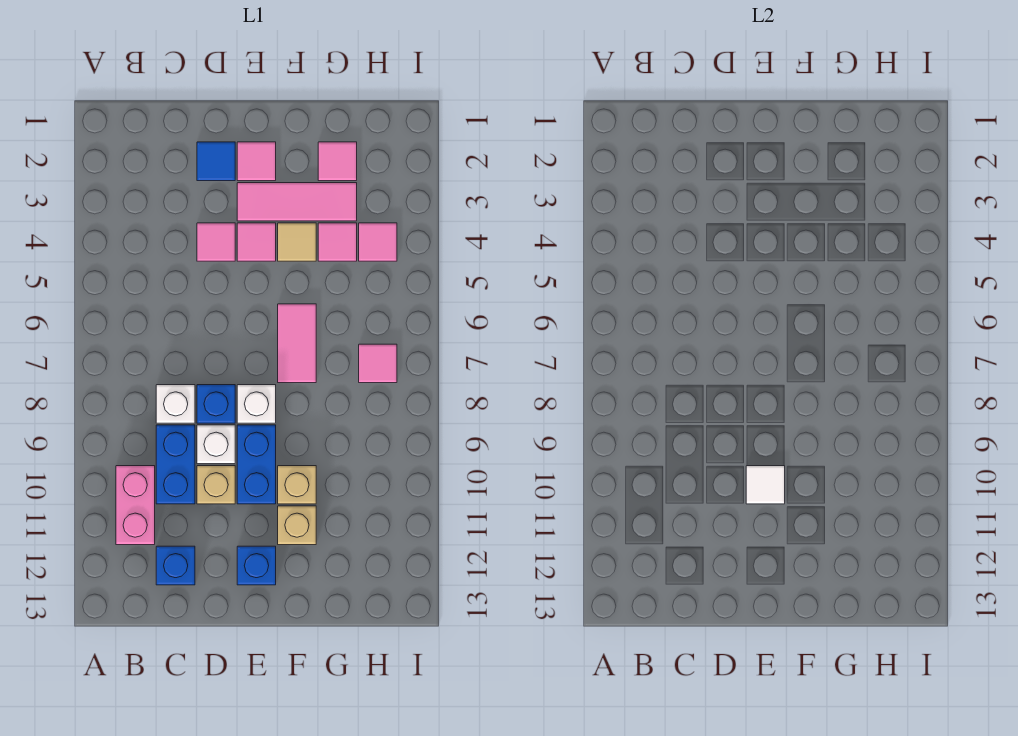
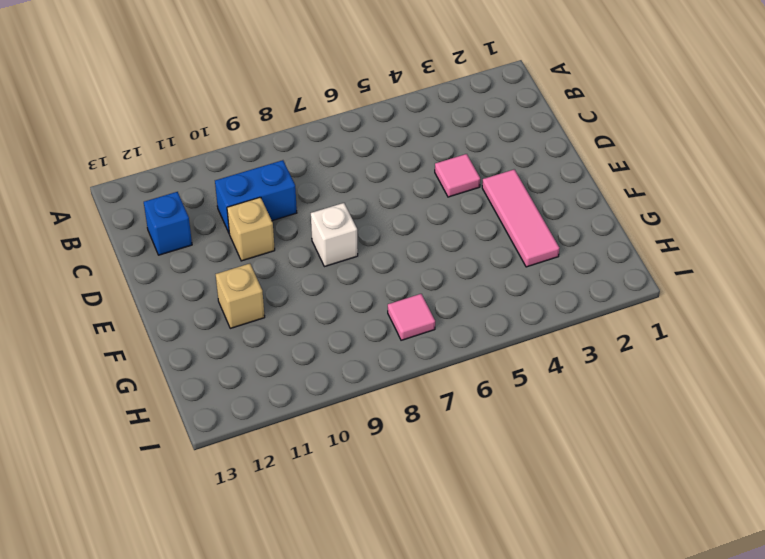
none -> pink 1x2 brick [116,466,155,545]
none -> white 1x1 brick [156,385,195,423]
none -> blue 1x1 tile [197,142,235,181]

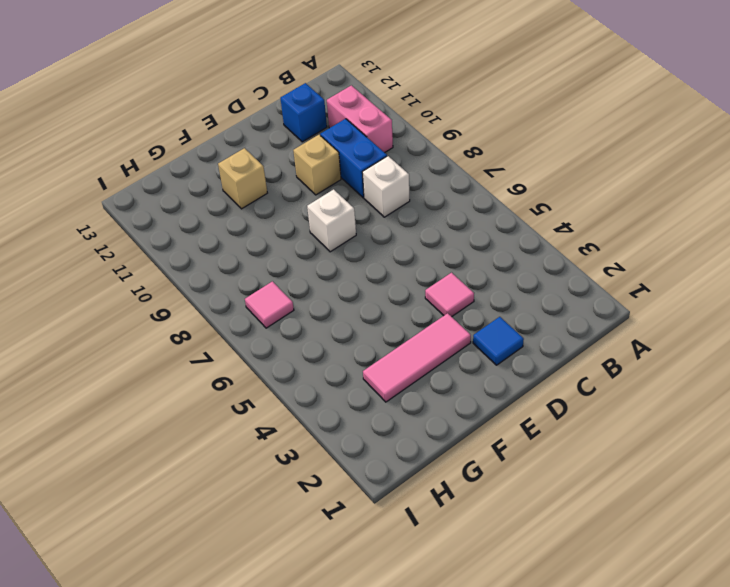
none -> blue 1x1 brick [197,385,235,423]
none -> white 1x1 brick [197,425,235,464]
none -> pink 1x1 tile [237,142,276,181]

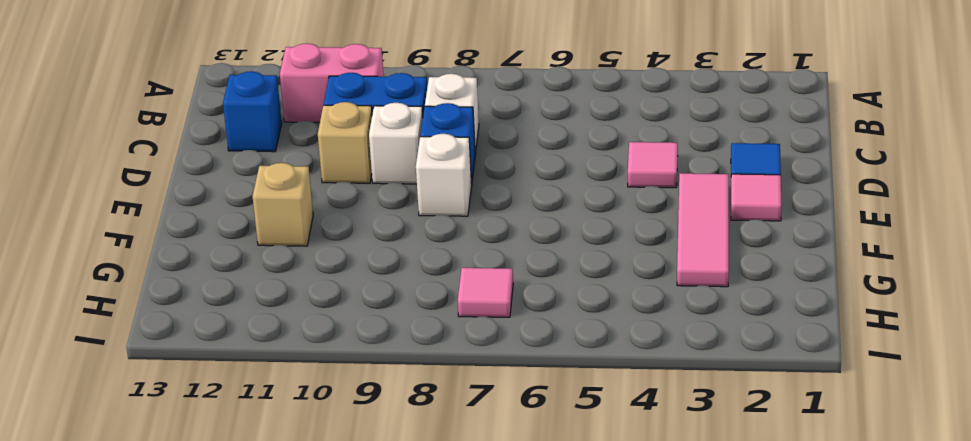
none -> pink 1x1 tile [237,223,276,261]
none -> blue 1x2 brick [237,425,276,504]
none -> blue 1x1 brick [237,546,276,585]

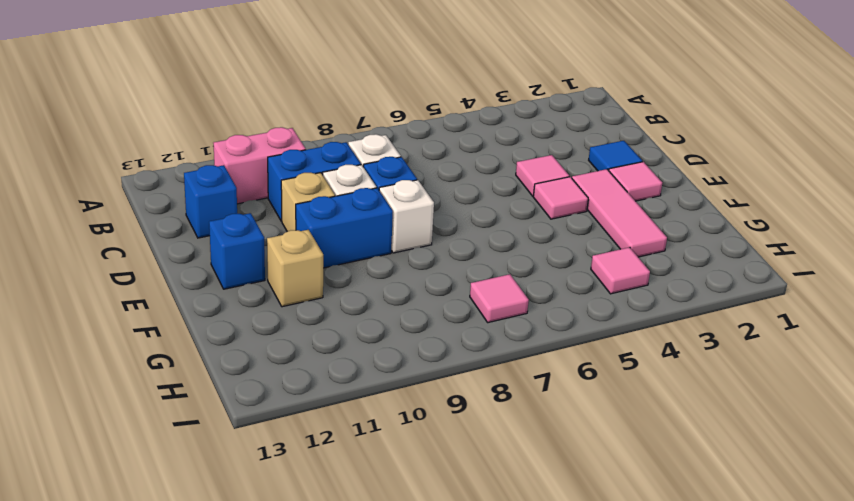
none -> tan 1x1 tile [278,223,316,261]
none -> pink 1x2 tile [278,304,316,383]
none -> tan 1x1 brick [278,466,316,504]

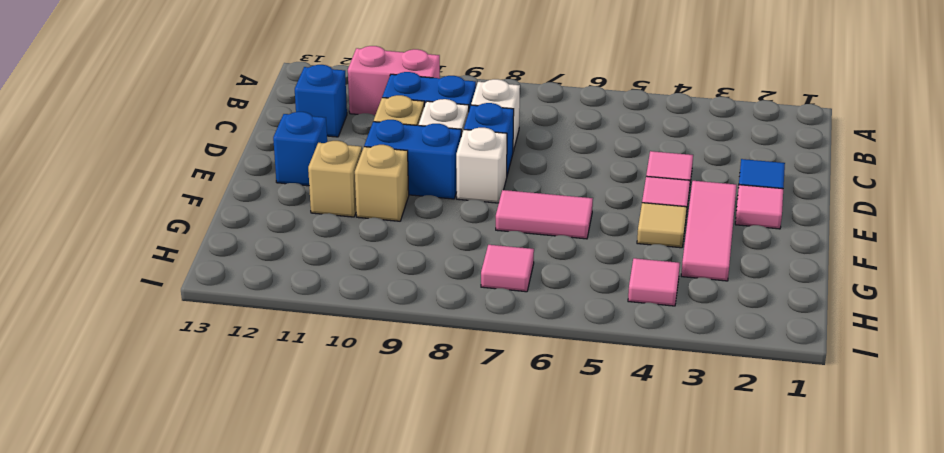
none -> pink 1x1 tile [318,142,357,181]
none -> pink 1x1 tile [318,223,357,261]
none -> white 1x1 tile [746,466,785,504]

